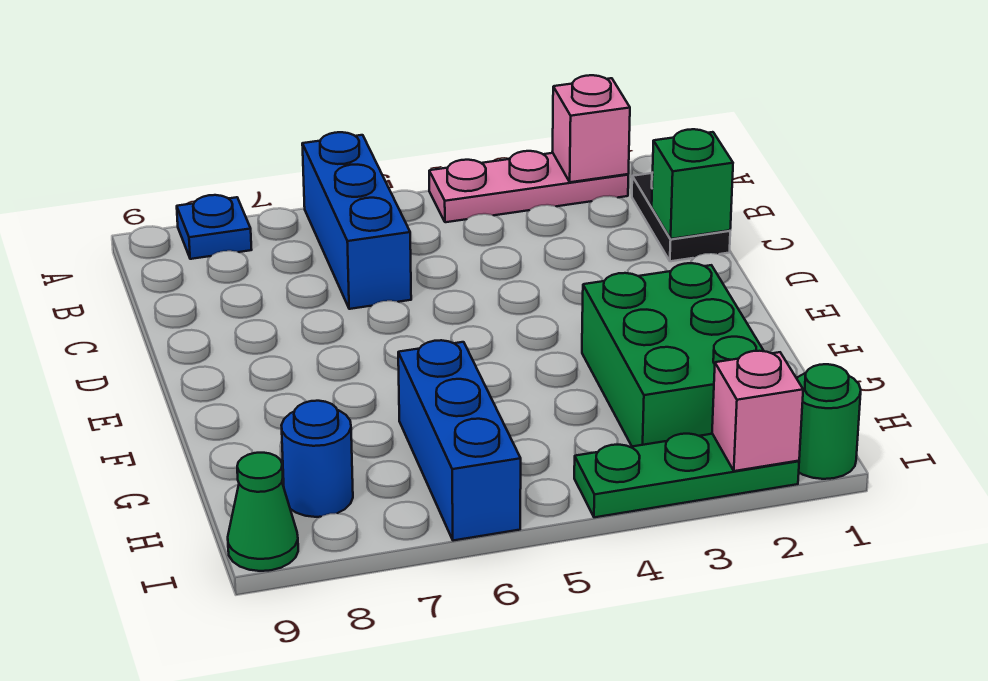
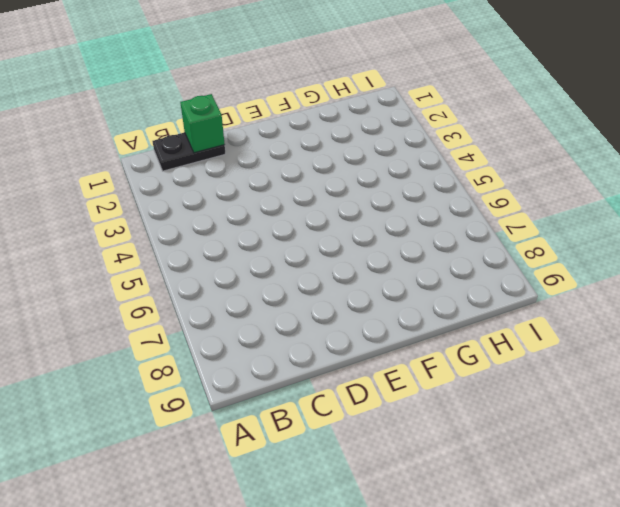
none -> pink 1x3 plate [429,151,628,222]
none -> blue 1x3 brick [302,132,411,309]
none -> blue 1x1 plate [177,195,252,259]

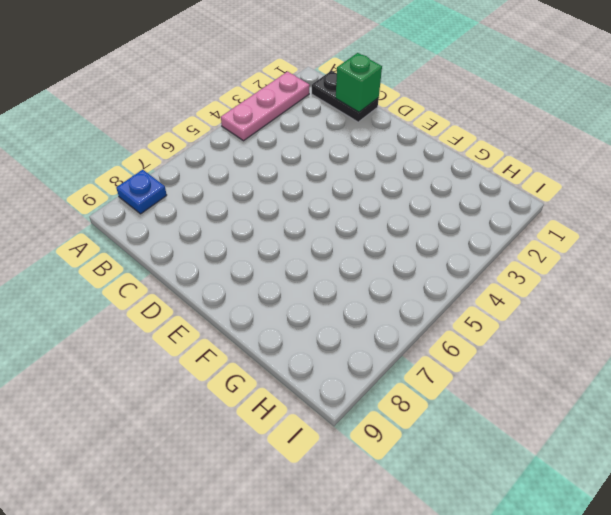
none -> blue 1x3 brick [302,132,411,309]
none -> green 2x3 brick [582,263,764,446]
none -> blue 1x3 brick [398,340,521,541]

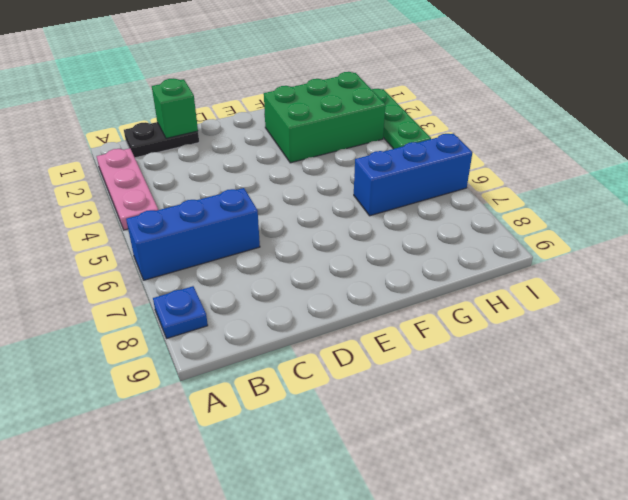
none -> blue 1x1 round brick [281,401,353,517]
none -> green 1x1 round brick [797,364,861,479]
none -> green 1x1 cone [228,453,298,571]

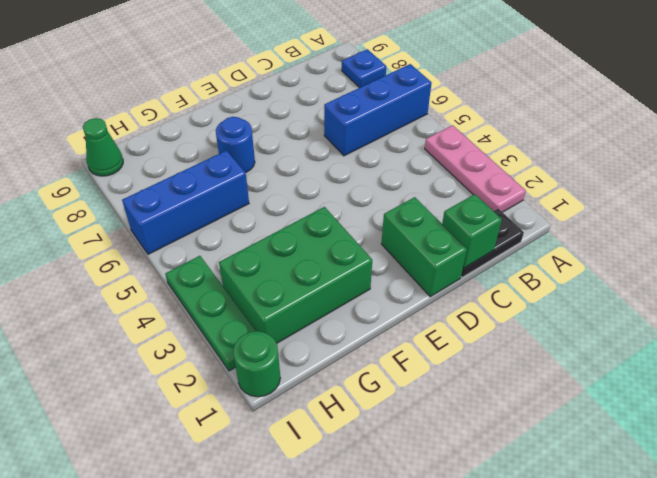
green 1x2 brick [381,197,467,297] -> none
blue 1x1 round brick [216,117,255,173] -> blue 1x1 round brick moved to [281,401,353,517]
none -> pink 1x1 brick [553,75,630,182]
none -> pink 1x1 brick [712,351,803,471]

